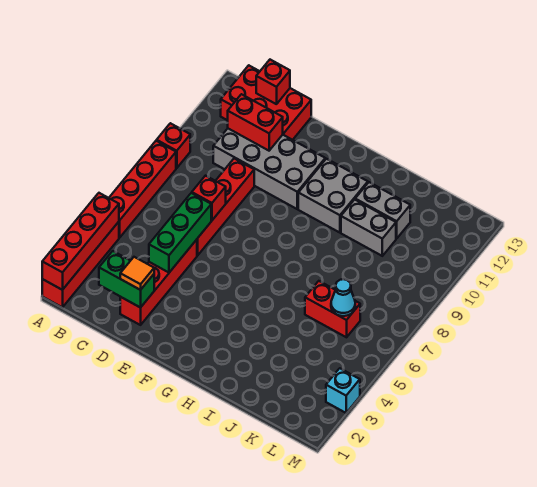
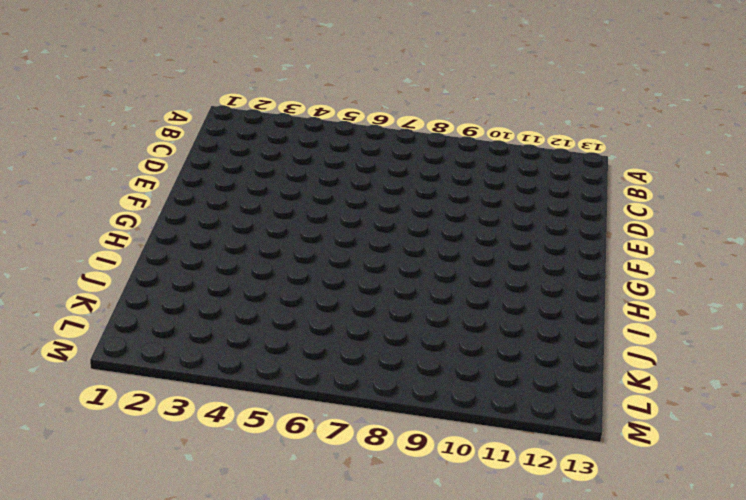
none -> red 1x4 brick [42,222,119,307]
none -> red 1x4 brick [109,141,176,238]
none -> red 1x1 brick [157,123,190,168]

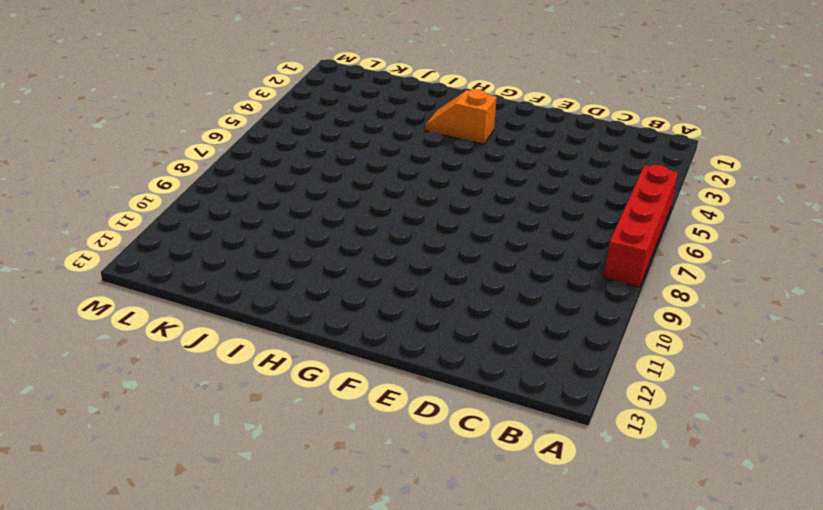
orange 1x2 slope [425,89,497,144] -> none
none -> red 1x4 brick [42,222,119,307]
none -> red 1x1 brick [157,123,190,168]
none -> red 2x3 brick [221,65,311,140]

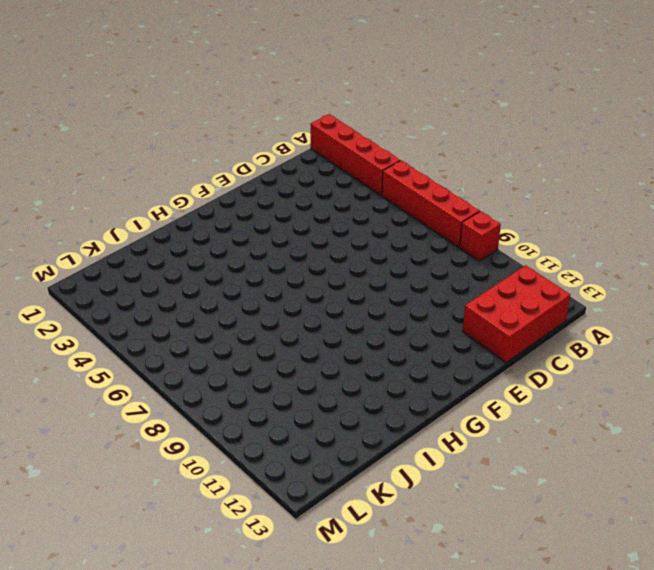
none -> grey 2x4 brick [213,129,325,209]
none -> red 1x4 brick [120,240,197,325]
none -> red 1x4 brick [197,159,254,255]

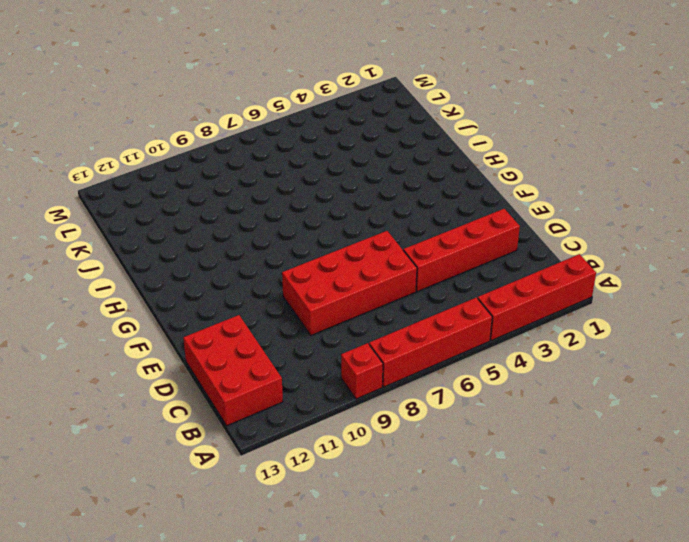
red 2x4 brick [282,231,417,335] -> red 1x4 brick [197,159,254,255]
none -> grey 2x4 brick [213,129,325,209]
none -> grey 2x2 brick [298,159,368,233]
none -> grey 1x2 brick [341,200,396,256]

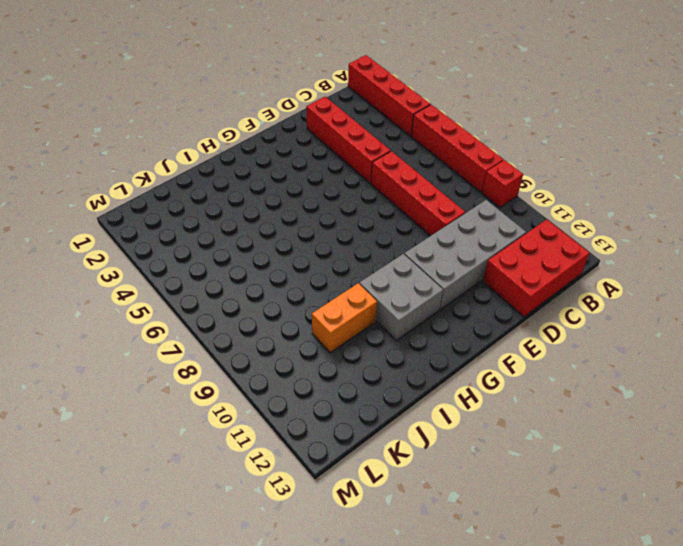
orange 1x2 brick [312,283,377,353] -> grey 1x2 brick [341,200,396,256]
none -> grey 1x2 brick [355,182,410,238]
none -> red 1x2 brick [305,281,360,337]
none -> cyan 1x1 brick [326,368,360,413]

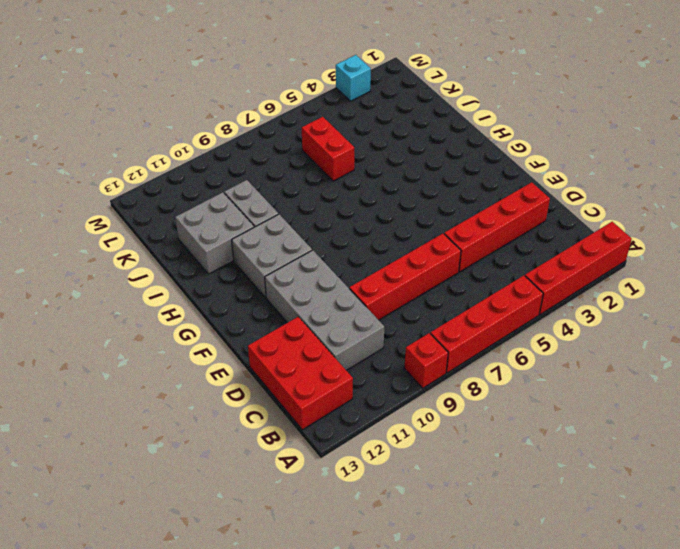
grey 2x2 brick [175,192,254,274] -> grey 1x2 brick [355,182,410,238]
none -> red 1x4 brick [42,193,119,290]
none -> green 1x2 brick [99,251,154,308]
none -> red 1x2 brick [228,94,283,151]

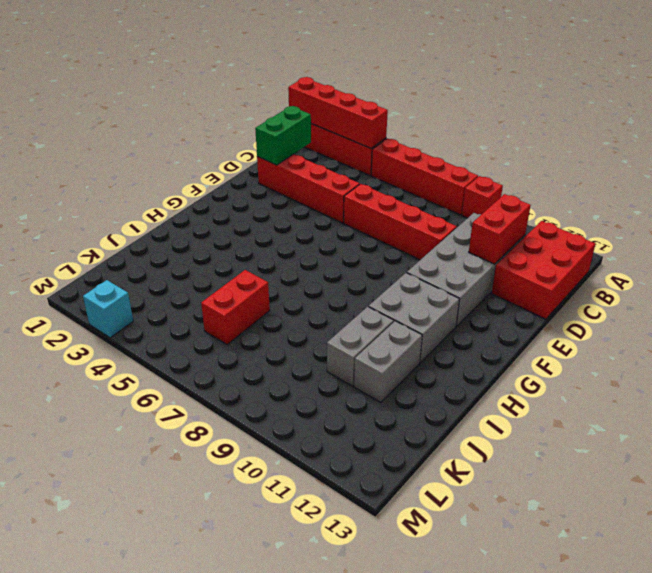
none -> red 1x1 brick [256,60,290,104]
none -> green 1x3 brick [149,193,211,273]
none -> red 1x1 brick [192,176,226,220]

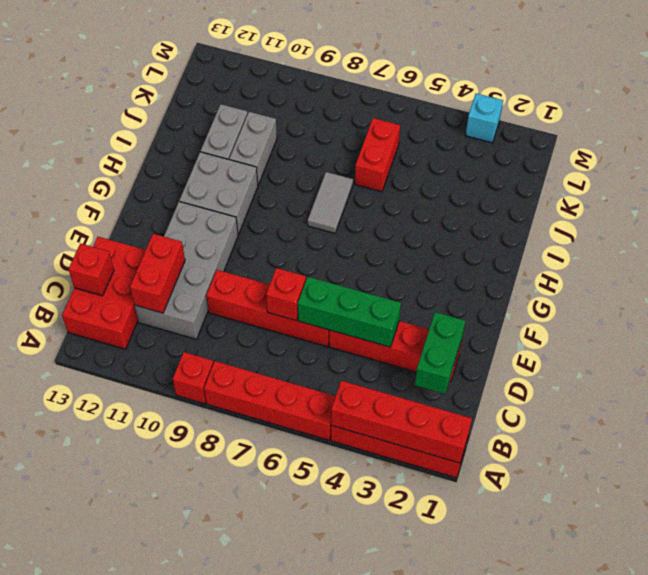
grey 1x2 tile [308,172,353,233] -> none
none -> cyan 1x1 cone [331,279,355,316]
none -> orange 1x1 tile [120,257,154,290]

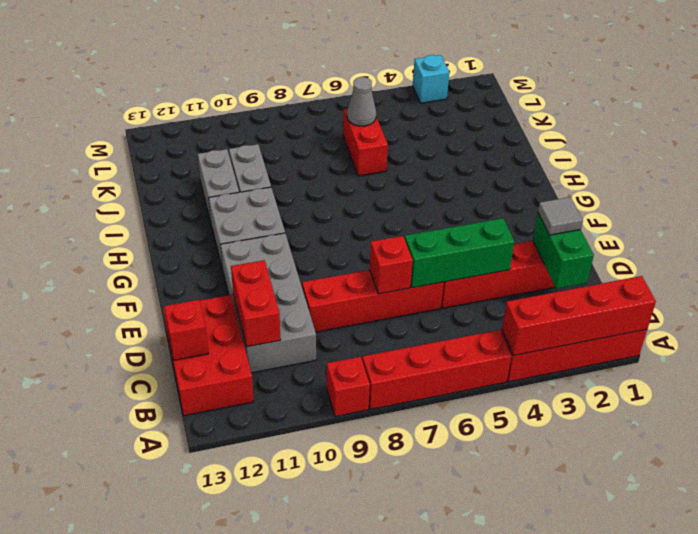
grey 1x1 tile [538,197,583,235] -> orange 1x1 tile [120,257,154,290]
grey 1x1 cone [347,77,376,126] -> cyan 1x1 cone [331,279,355,316]

